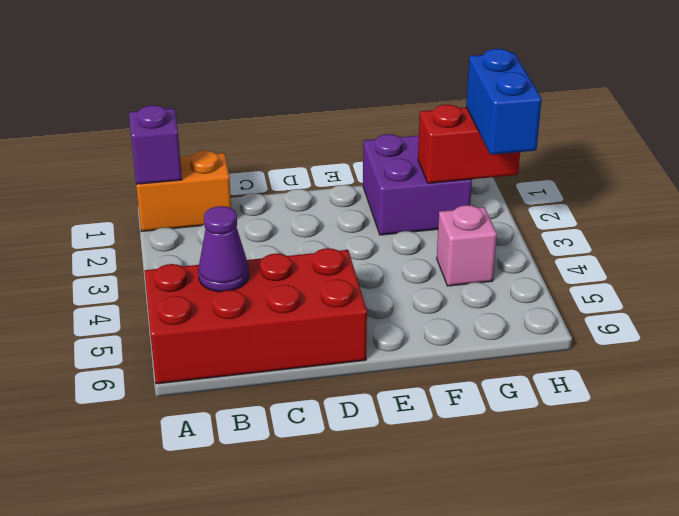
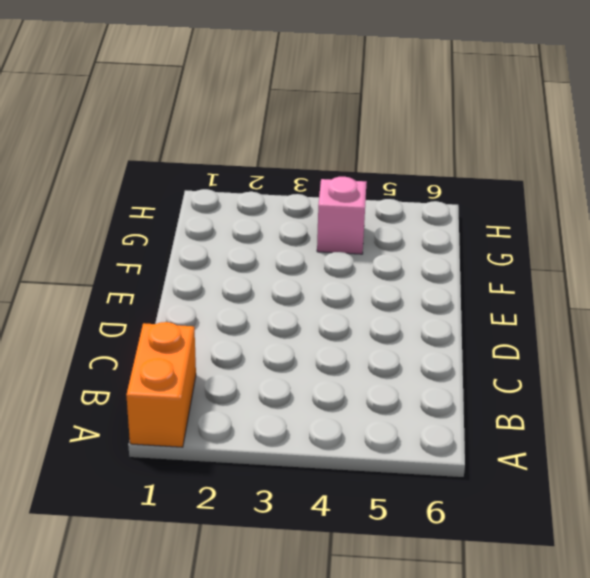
none -> red 2x4 brick [144,248,367,384]
none -> purple 2x2 brick [363,134,472,235]

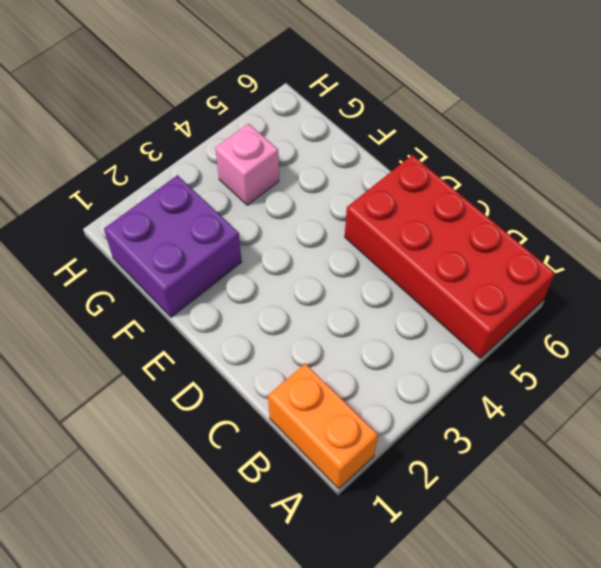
none -> purple 1x1 brick [129,105,182,185]
none -> purple 1x1 cone [198,206,249,292]

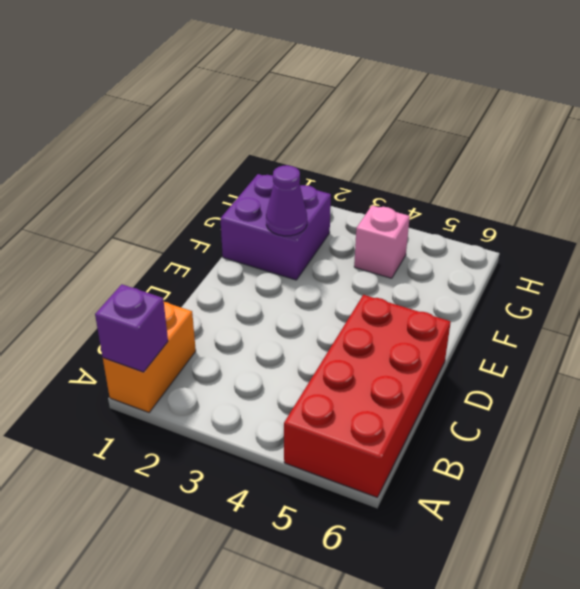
purple 1x1 cone [266,165,307,236] -> purple 1x1 cone moved to [198,206,249,292]
none -> red 1x2 brick [418,105,520,183]
none -> blue 1x2 brick [466,49,542,155]

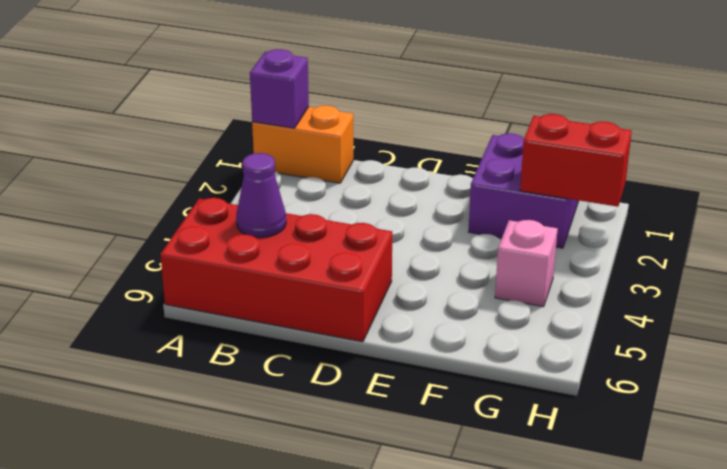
none -> blue 1x2 brick [466,49,542,155]

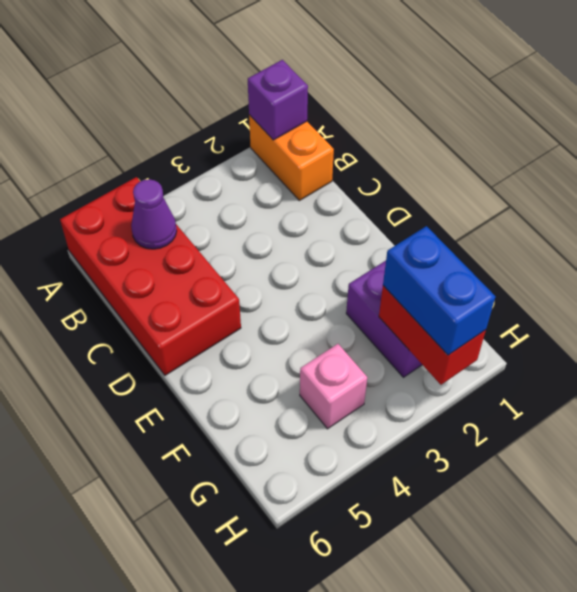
blue 1x2 brick [383,226,495,355] -> blue 1x2 brick turned to [466,49,542,155]

